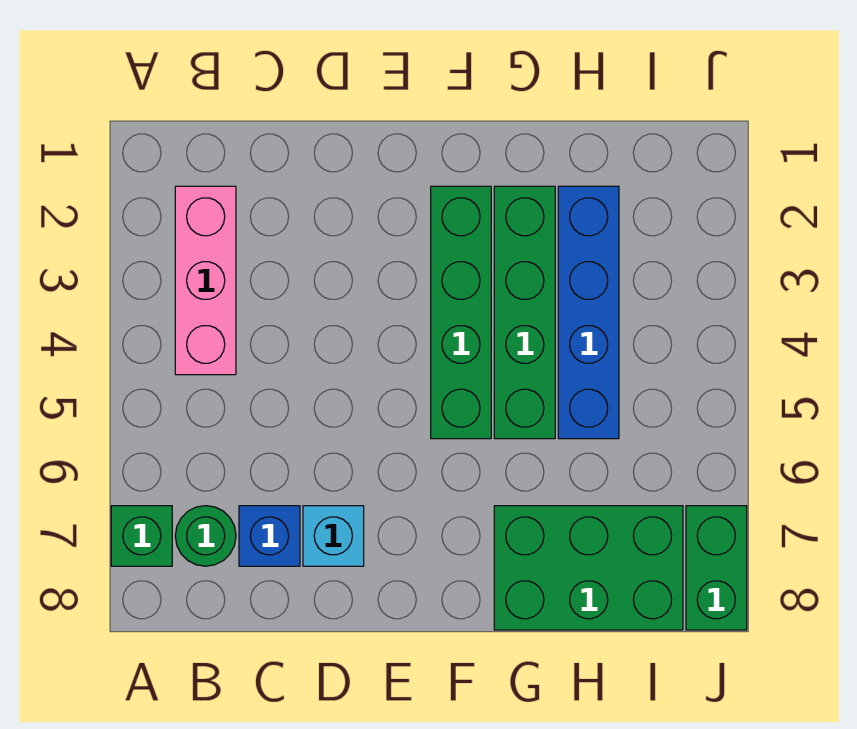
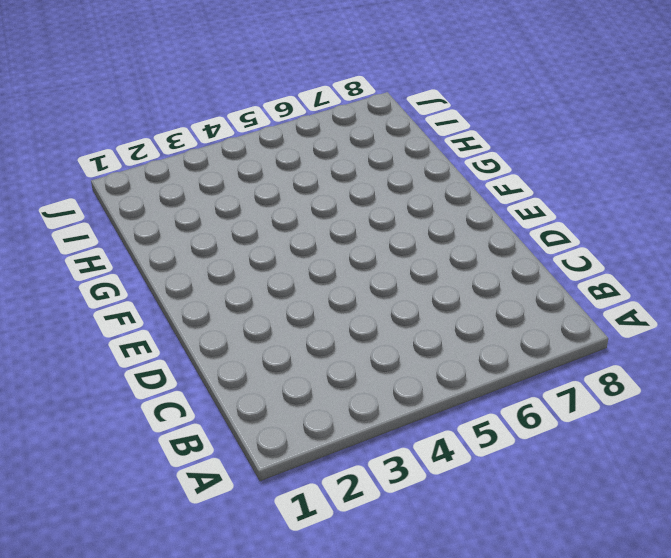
none -> green 1x1 brick [111,506,172,566]
none -> pink 1x3 brick [175,186,236,375]

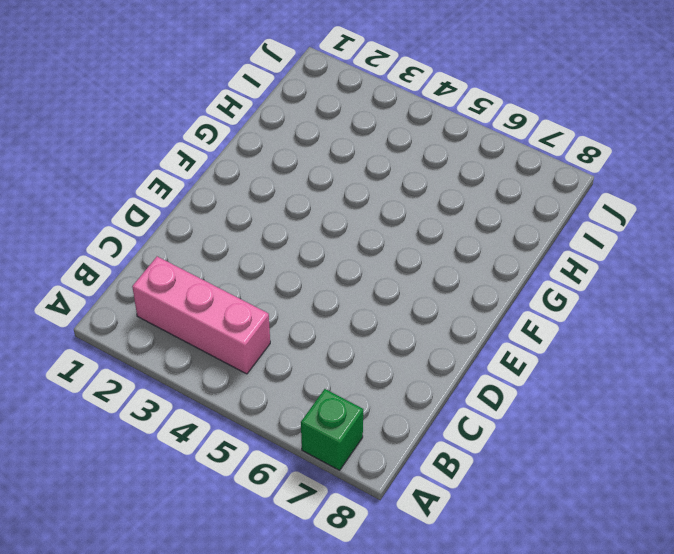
none -> green 1x1 round brick [175,506,236,566]
none -> blue 1x1 brick [239,506,300,566]

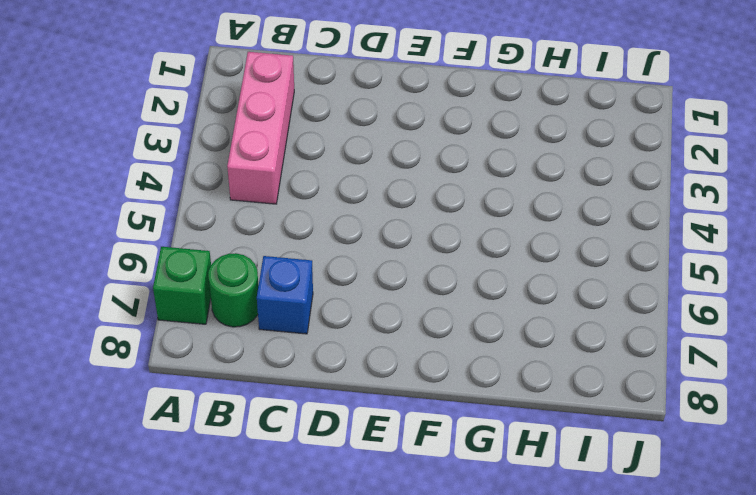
none -> cyan 1x1 brick [303,506,364,566]
none -> green 1x4 brick [431,186,491,439]

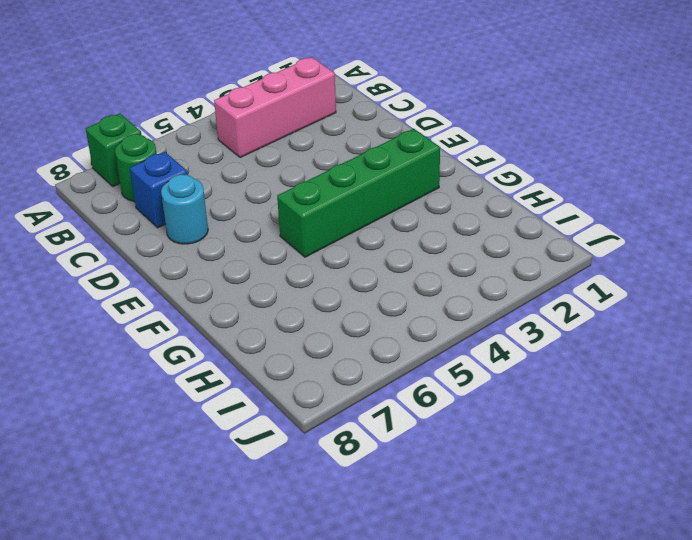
cyan 1x1 round brick [161,174,208,244] -> cyan 1x1 brick [303,506,364,566]
none -> green 1x4 brick [494,186,555,439]
none -> green 2x3 brick [494,506,683,630]

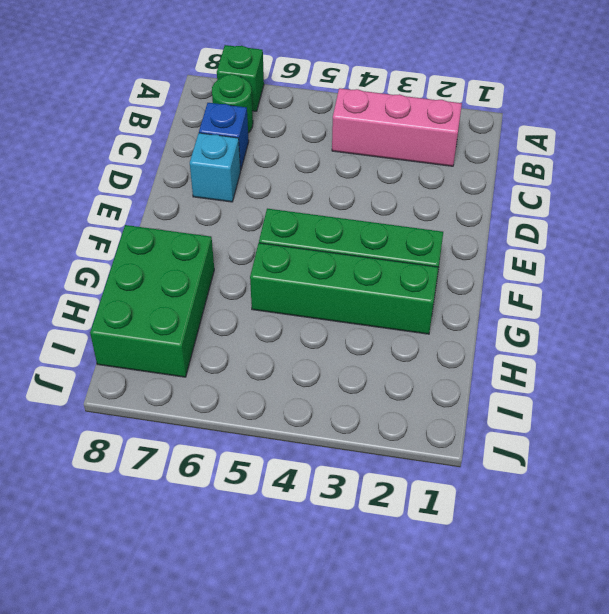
none -> blue 1x4 brick [558,186,619,439]
none -> green 1x2 brick [686,506,747,630]

